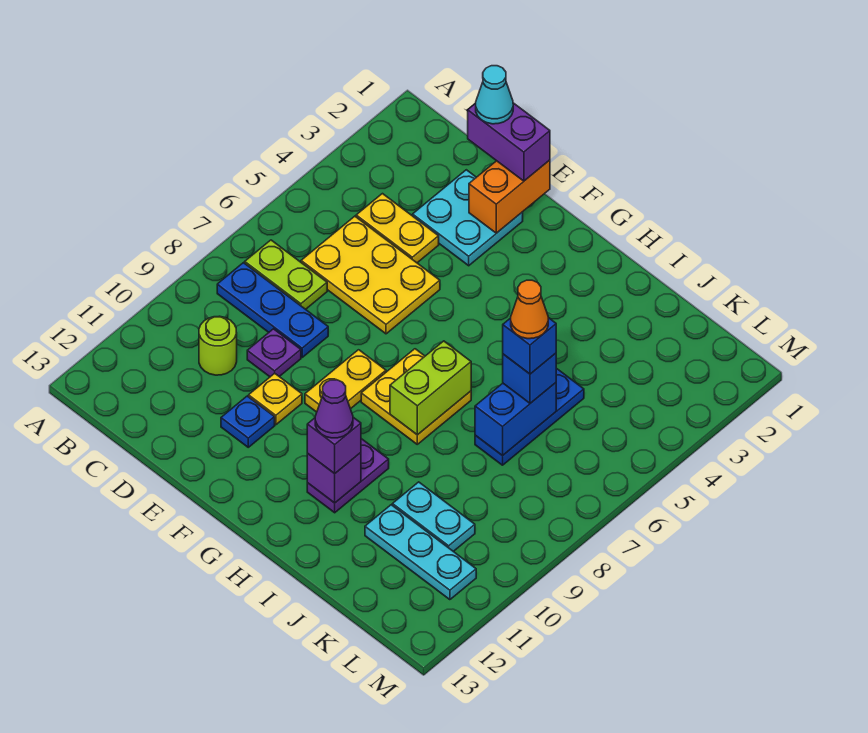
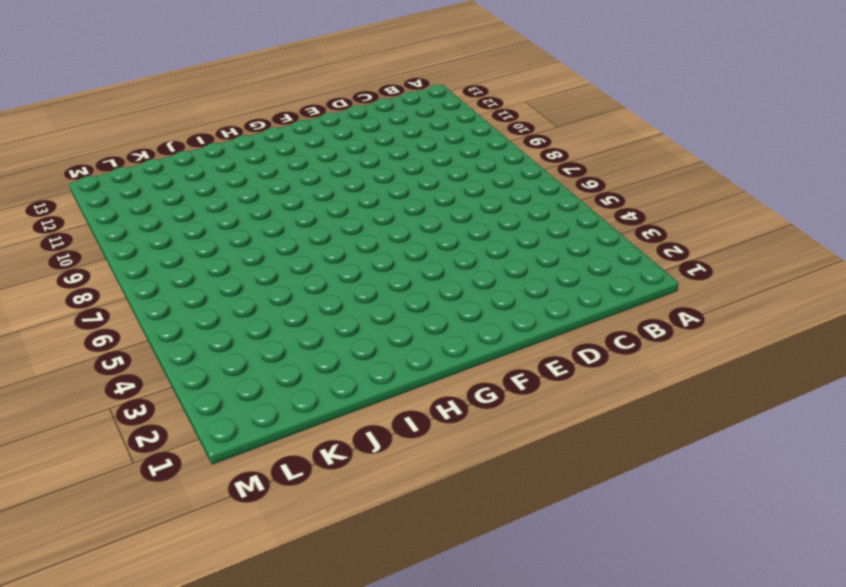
none -> lime 1x2 plate [245,240,327,309]
none -> blue 1x3 plate [217,263,328,357]
none -> yellow 1x2 plate [356,194,439,263]

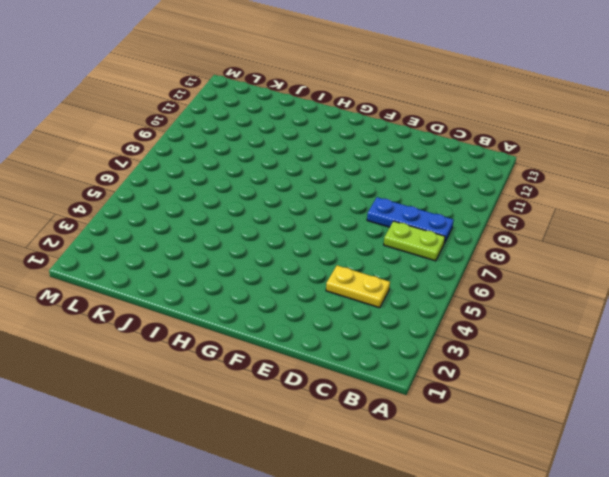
none -> yellow 2x3 plate [301,216,440,334]
none -> lime 1x1 round brick [199,316,237,375]
none -> cyan 2x2 plate [413,170,523,266]

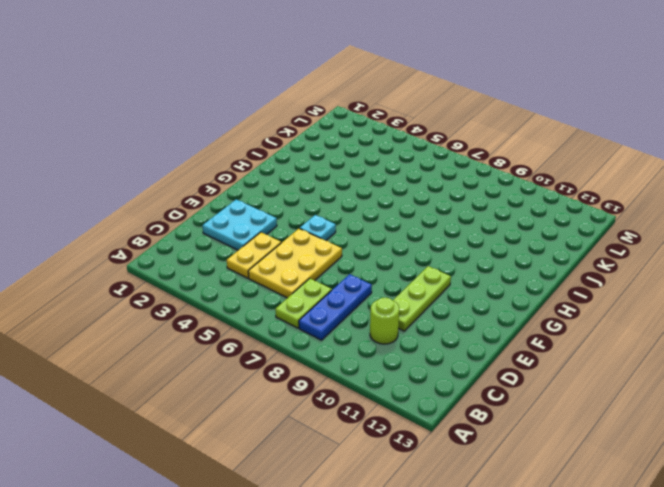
lime 1x3 plate [393,266,451,331] -> yellow 1x1 plate [249,373,302,425]
cyan 1x1 plate [300,215,336,241] -> none
none -> purple 1x1 plate [247,329,301,377]
none -> blue 1x1 plate [221,396,275,447]
none -> yellow 1x2 plate [305,350,386,412]

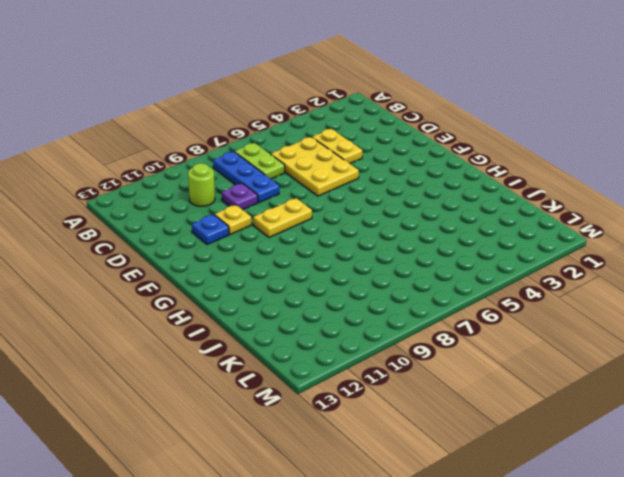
none -> cyan 2x2 plate [413,170,523,266]
none -> yellow 2x2 plate [361,349,471,444]
none -> purple 1x2 plate [307,439,389,513]

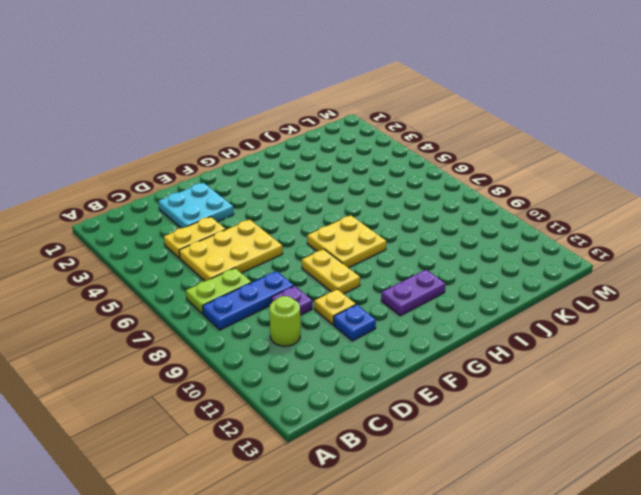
purple 1x2 plate [381,270,445,316] -> purple 1x2 plate turned to [307,439,389,513]
none -> blue 1x3 plate [475,368,584,465]
none -> cyan 1x2 plate [392,482,475,551]
none -> cyan 1x3 plate [365,505,476,600]

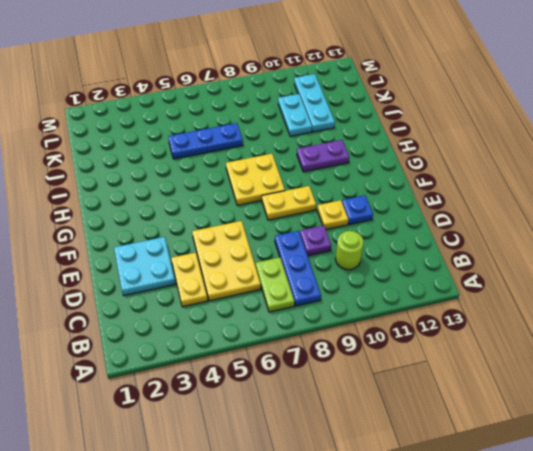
none -> orange 1x2 brick [469,160,550,233]
none -> lime 1x2 brick [390,341,471,435]
none -> purple 1x1 brick [307,453,361,503]

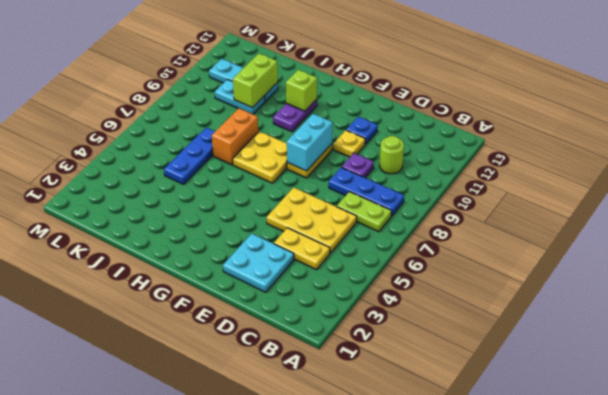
cyan 1x2 brick [287,114,333,171] -> none
lime 1x1 brick [286,70,317,111] -> purple 1x1 brick [307,453,361,503]
orange 1x2 brick [212,108,258,165] -> orange 1x2 brick moved to [469,160,550,233]
lime 1x2 brick [233,54,278,108] -> lime 1x2 brick moved to [390,341,471,435]
none -> blue 1x2 brick [475,383,556,456]
none -> purple 1x2 brick [468,103,550,181]
none -> purple 1x1 brick [307,417,361,474]

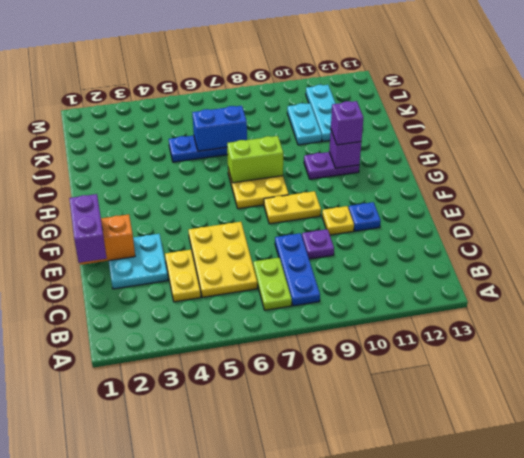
none -> lime 1x1 round brick [199,316,237,375]
none -> blue 1x1 brick [503,353,556,403]
none -> cyan 1x1 cone [476,66,513,124]

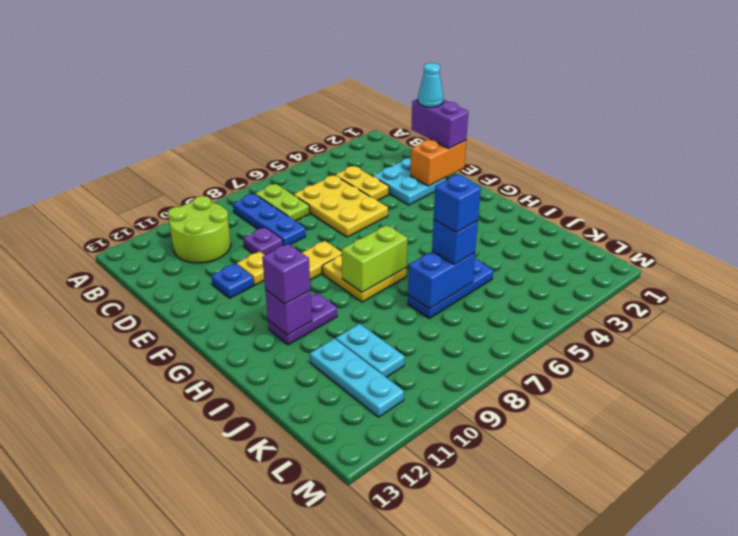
lime 2x2 round brick [168,196,231,263] -> lime 1x1 round brick [199,316,237,375]
none -> purple 1x1 cone [315,380,353,438]
none -> orange 1x1 cone [511,280,548,339]

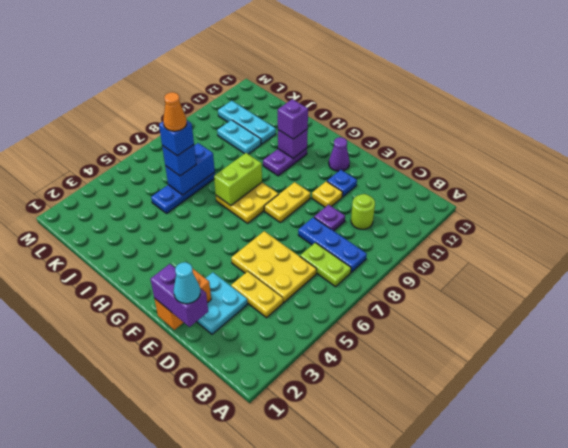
purple 1x1 cone [329,137,350,171] -> purple 1x1 cone moved to [315,380,353,438]

